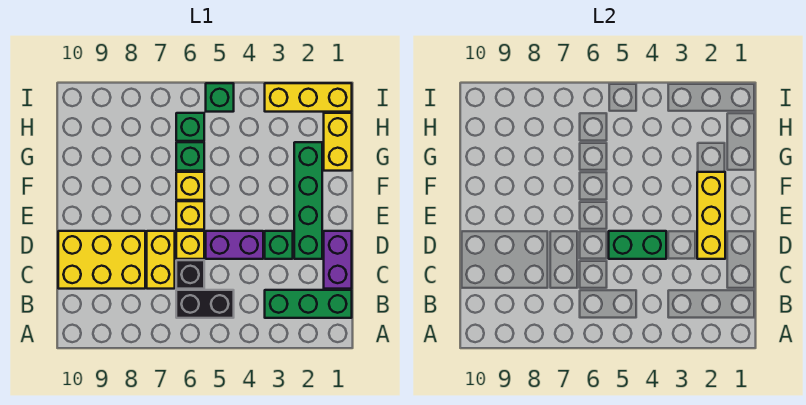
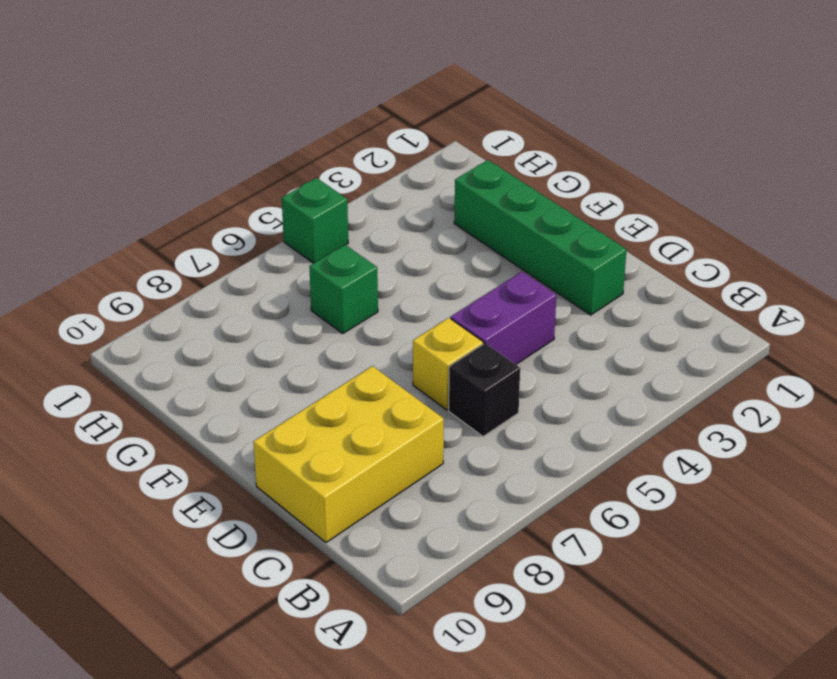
none -> green 1x3 brick [265,290,352,318]
none -> black 1x2 brick [176,290,234,318]
none -> purple 1x2 brick [324,231,352,289]

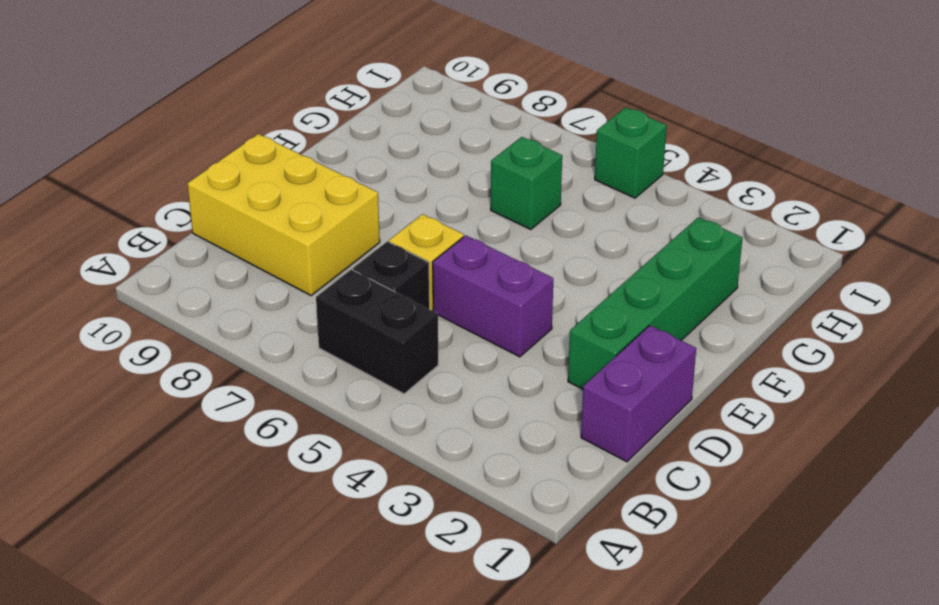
none -> green 1x3 brick [265,290,352,318]
none -> yellow 1x2 brick [147,231,175,289]
none -> green 1x1 brick [265,231,293,259]

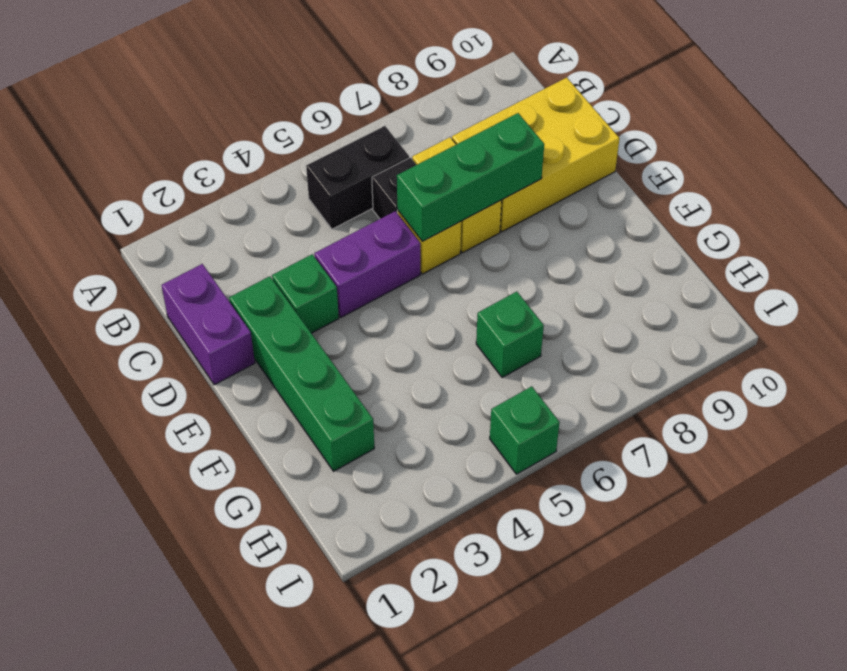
green 1x3 brick [397,113,544,241] -> green 1x3 brick moved to [265,290,352,318]
none -> yellow 1x1 brick [176,201,204,230]
none -> yellow 1x1 brick [176,172,204,200]
none -> yellow 1x2 brick [324,113,352,171]

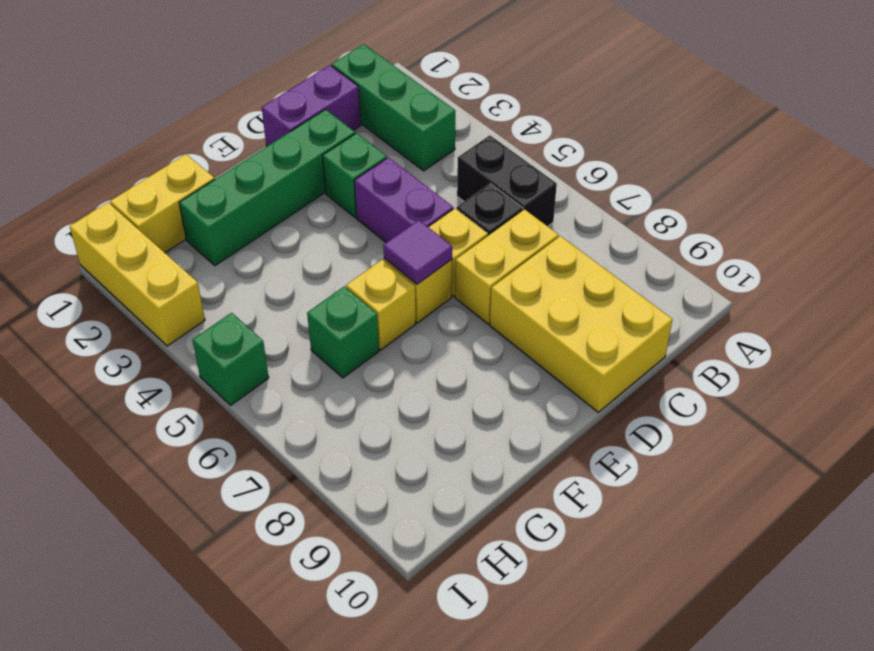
purple 1x1 tile [383,220,452,284] -> none
none -> green 1x1 brick [176,113,204,141]
none -> yellow 1x3 brick [697,172,725,259]
none -> green 1x2 brick [609,231,666,259]

